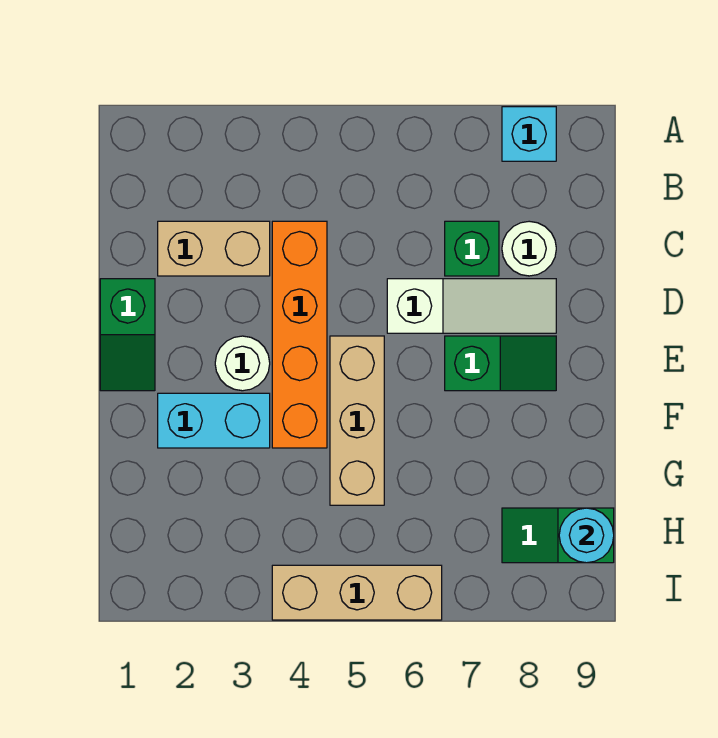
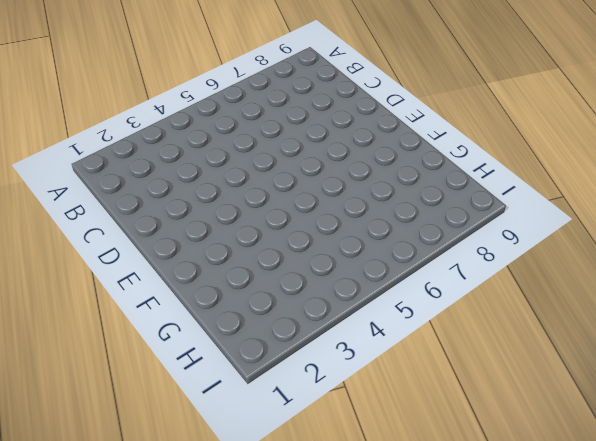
none -> cyan 1x1 brick [502,107,556,161]
none -> tan 1x2 brick [158,221,270,276]
none -> orange 1x4 brick [272,221,327,448]

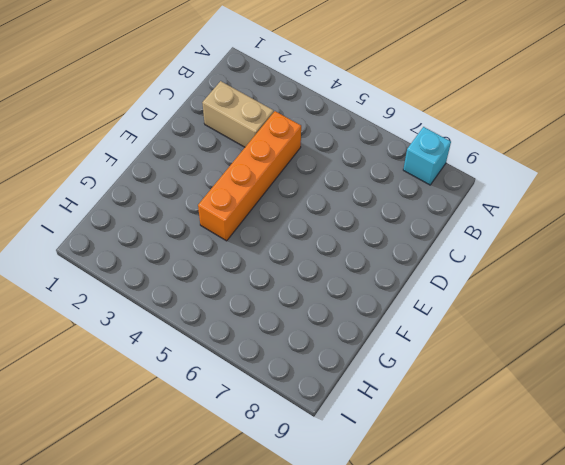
none -> green 1x1 brick [445,221,499,276]
none -> white 1x1 round brick [502,221,556,276]
none -> green 1x2 slope [100,279,155,391]

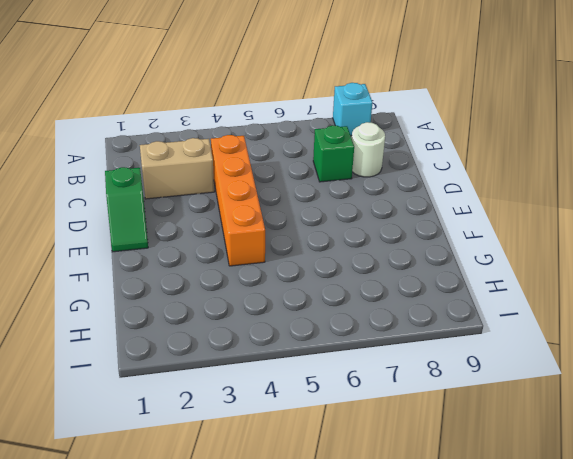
none -> white 1x3 slope [387,279,556,333]
none -> white 1x1 round brick [215,336,270,391]
none -> tan 1x3 brick [330,336,384,505]

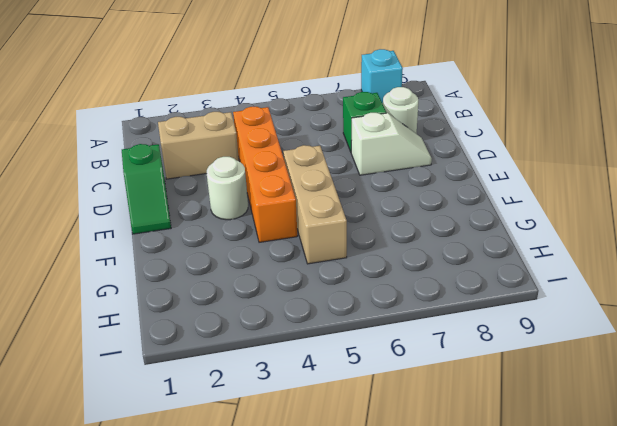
white 1x2 slope [351,113,432,175] -> white 1x3 slope [387,279,556,333]
none -> green 1x2 slope [445,336,556,391]
none -> cyan 1x2 brick [158,393,270,448]
none -> green 1x2 slope [502,508,614,563]

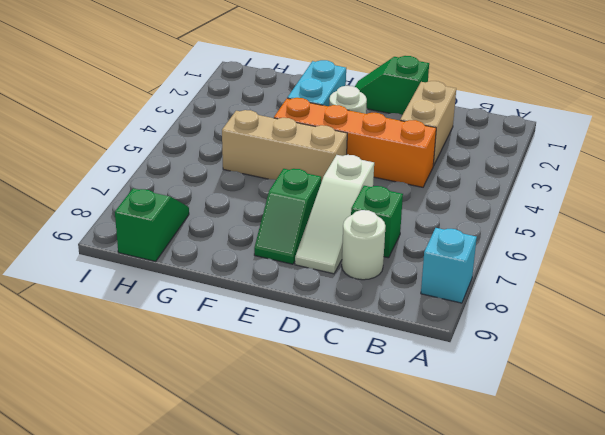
none -> tan 1x3 brick [272,565,442,620]
none -> cyan 1x1 round brick [559,508,614,563]

